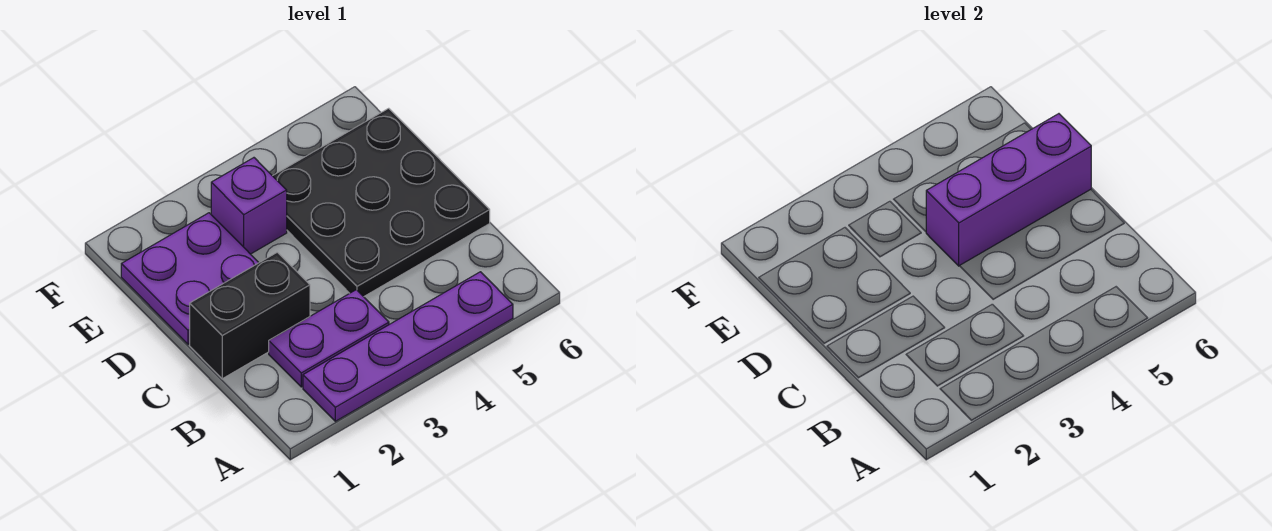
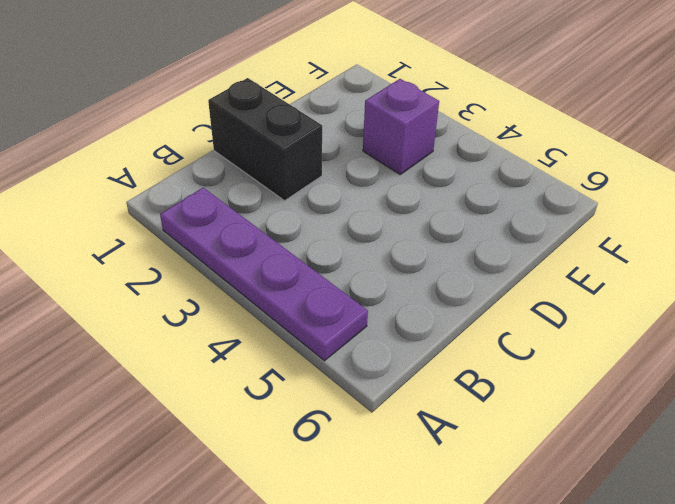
none -> purple 1x2 plate [269,290,389,387]
none -> black 3x3 plate [273,108,490,297]

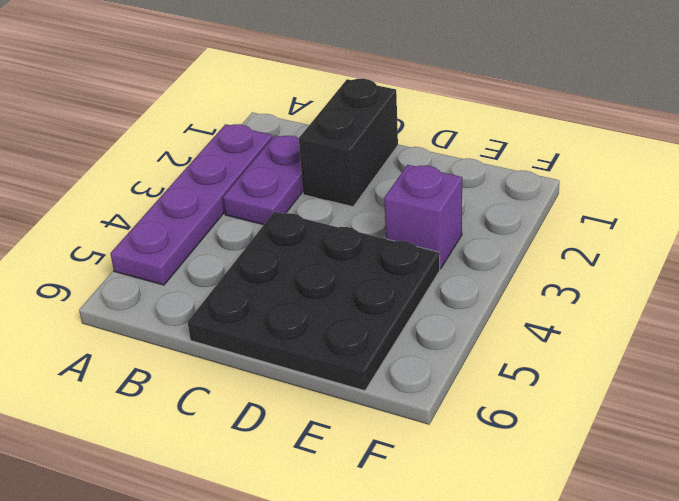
none -> purple 2x2 plate [121,213,259,344]
none -> purple 1x3 brick [926,114,1091,266]

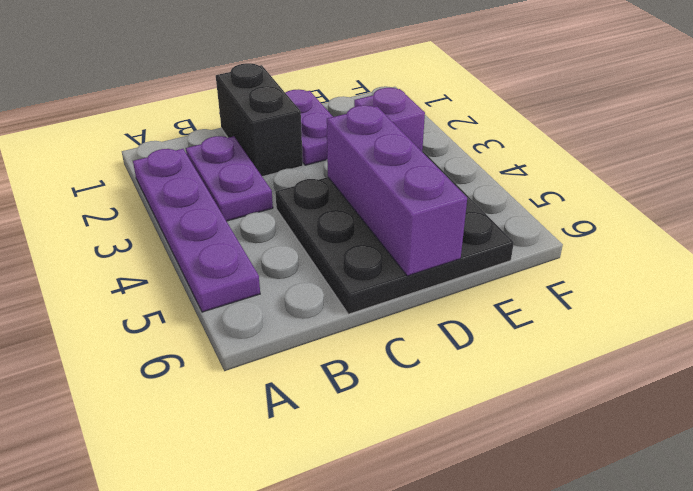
purple 1x2 plate [285,89,333,165] -> purple 2x2 plate [121,213,259,344]

